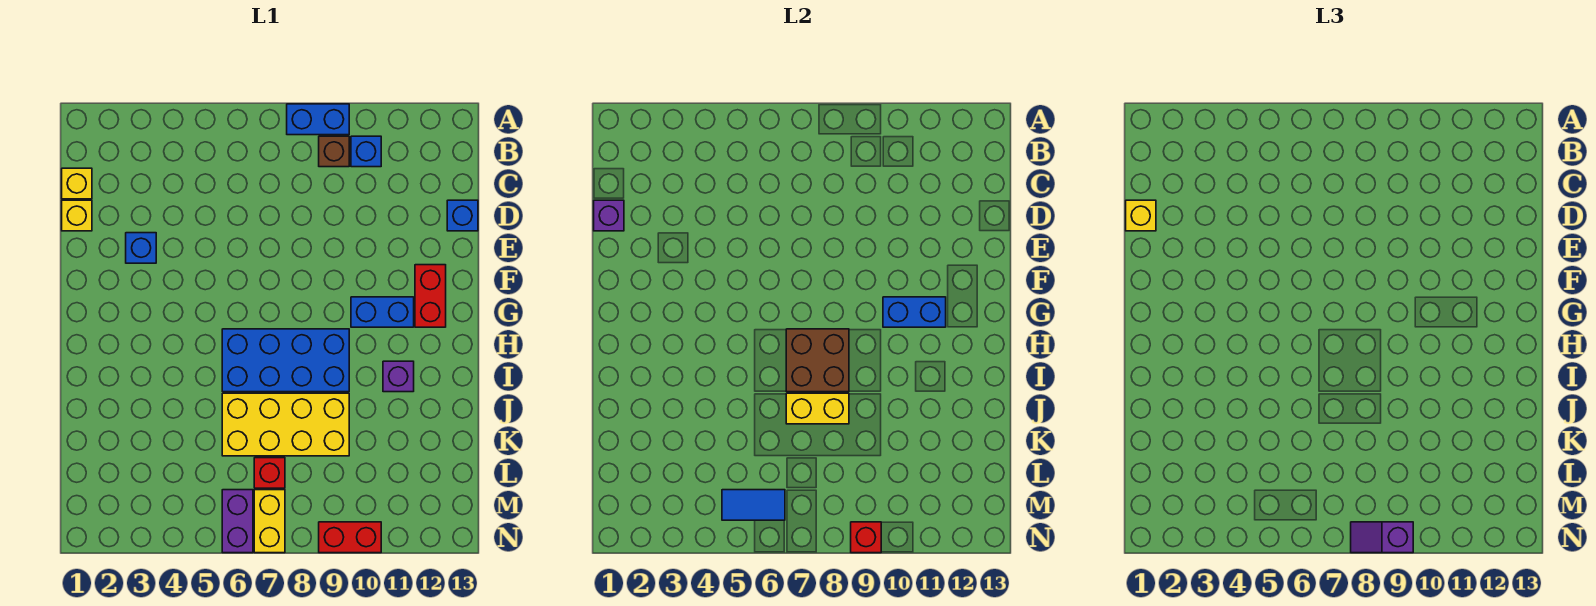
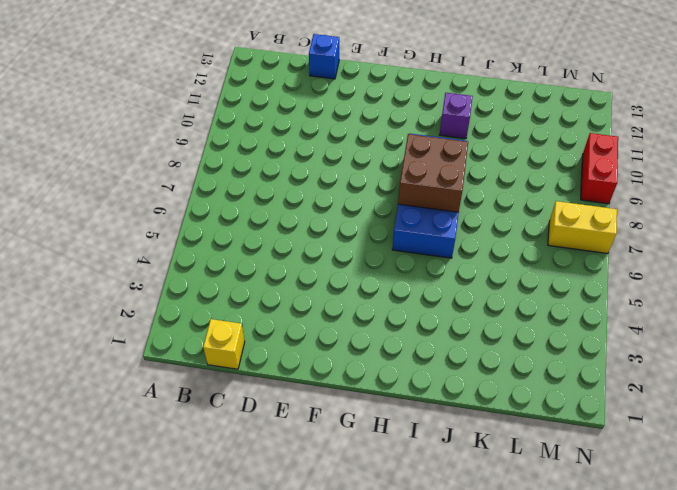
none -> blue 1x2 brick [287,104,349,135]
none -> brown 1x1 brick [319,136,349,167]
none -> blue 1x1 brick [351,136,381,167]

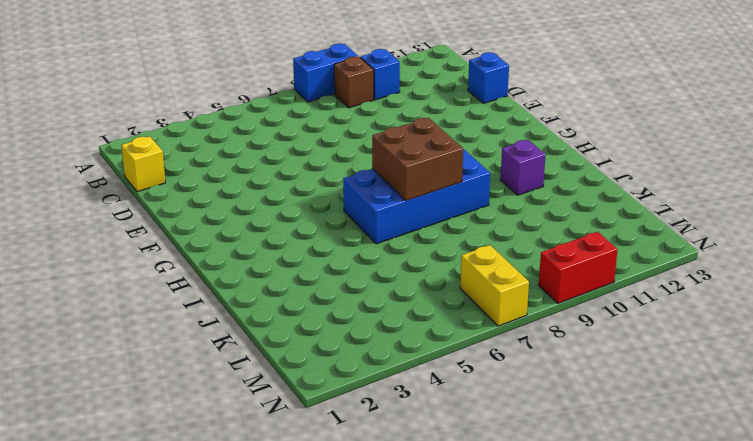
none -> yellow 1x1 brick [62,200,92,231]
none -> blue 1x1 brick [126,233,156,263]
none -> red 1x2 brick [415,265,446,327]

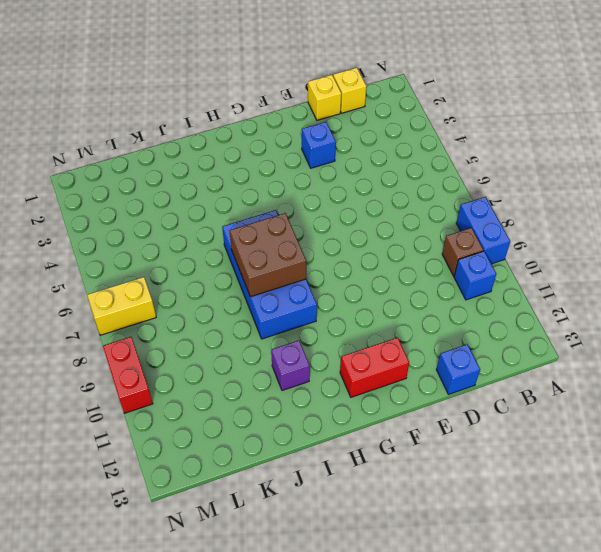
none -> blue 1x2 brick [351,297,414,327]
none -> yellow 2x4 brick [222,393,349,456]
none -> red 1x1 brick [254,458,285,488]

